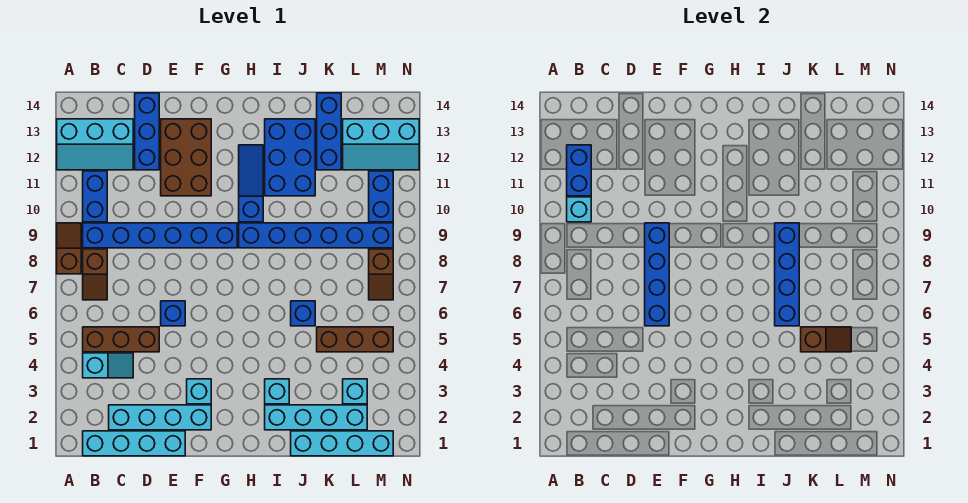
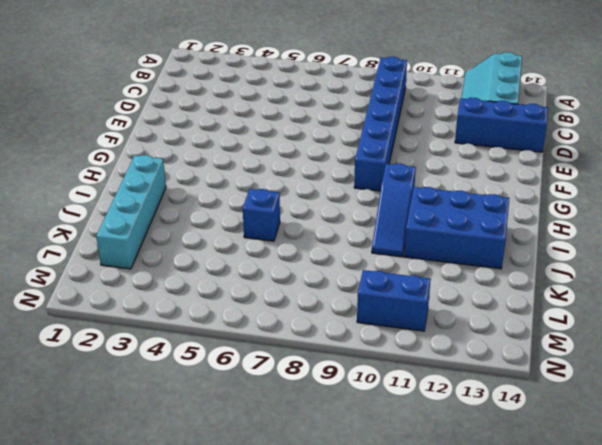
blue 1x3 slope [372,164,416,257] -> blue 1x3 slope turned to [239,145,263,222]
none -> brown 1x2 slope [57,223,81,274]
none -> cyan 1x4 brick [83,431,185,456]
none -> cyan 1x2 slope [83,353,133,378]
none -> brown 1x3 brick [83,327,159,352]

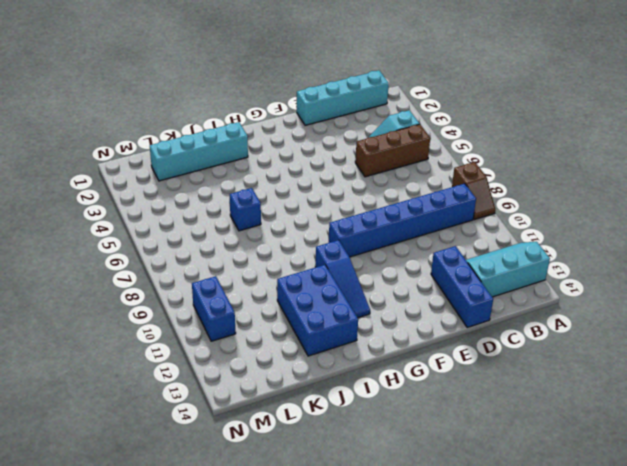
none -> brown 1x2 slope [83,249,107,300]
none -> blue 1x2 brick [83,171,107,222]
none -> cyan 1x4 brick [109,405,211,430]
none -> blue 1x1 brick [161,301,185,326]

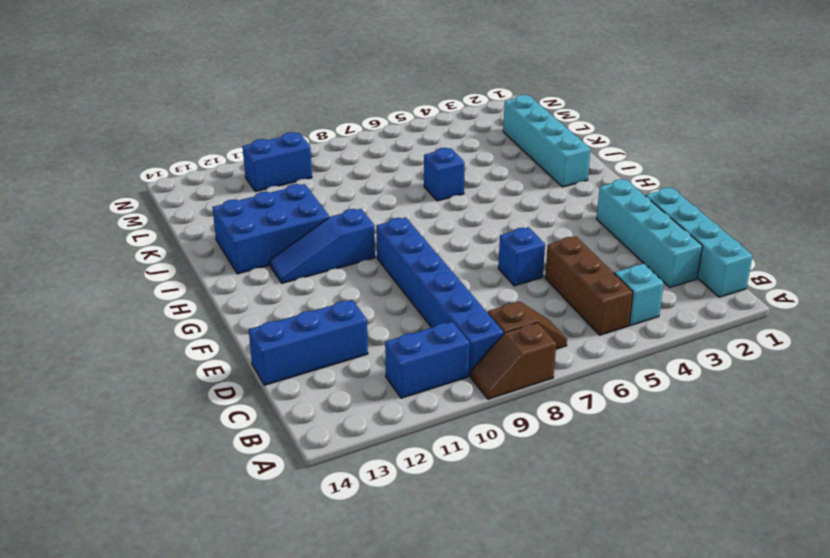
none -> cyan 2x3 slope [57,119,133,170]
none -> brown 2x3 brick [161,119,211,196]
none -> cyan 1x1 brick [187,379,211,404]
none -> blue 1x6 brick [239,223,393,248]

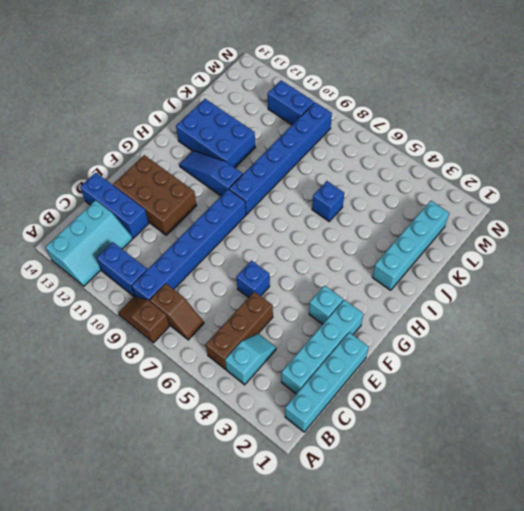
none -> cyan 1x1 brick [265,379,289,404]
none -> cyan 1x4 brick [291,431,393,456]
none -> brown 1x3 brick [317,327,393,352]
none -> blue 1x3 brick [317,93,341,170]

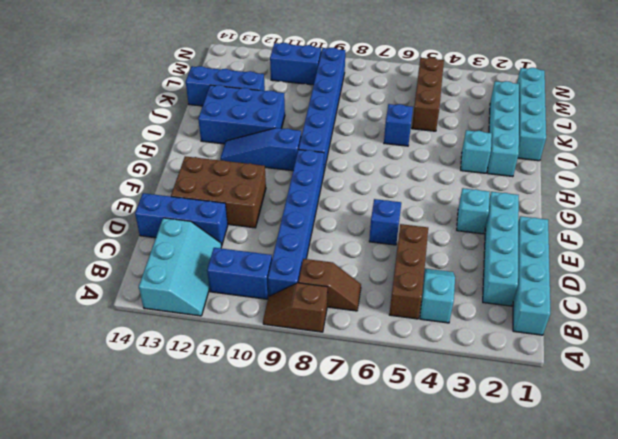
none -> cyan 1x1 brick [343,379,367,404]
none -> cyan 2x3 slope [343,119,419,170]
none -> brown 1x2 slope [369,249,393,300]
none -> cyan 1x1 brick [567,197,591,222]

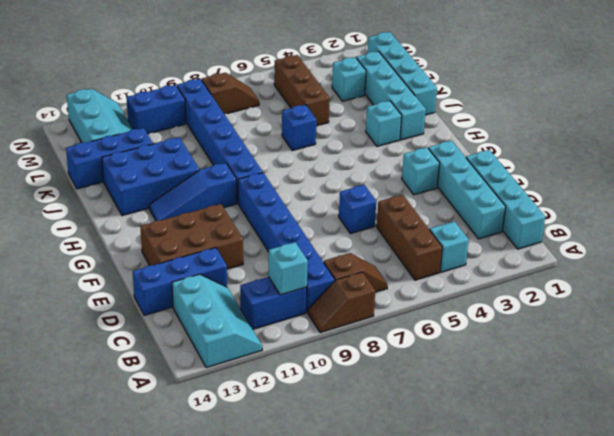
none -> blue 1x2 brick [567,145,591,196]
none -> blue 1x4 brick [645,223,669,326]
none -> blue 1x4 brick [775,223,799,326]
none -> brown 1x2 slope [801,327,851,352]

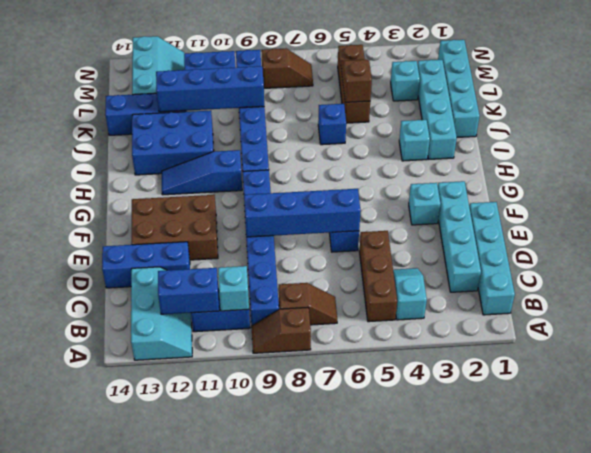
blue 1x4 brick [156,66,264,112] -> blue 1x4 brick moved to [775,223,799,326]

